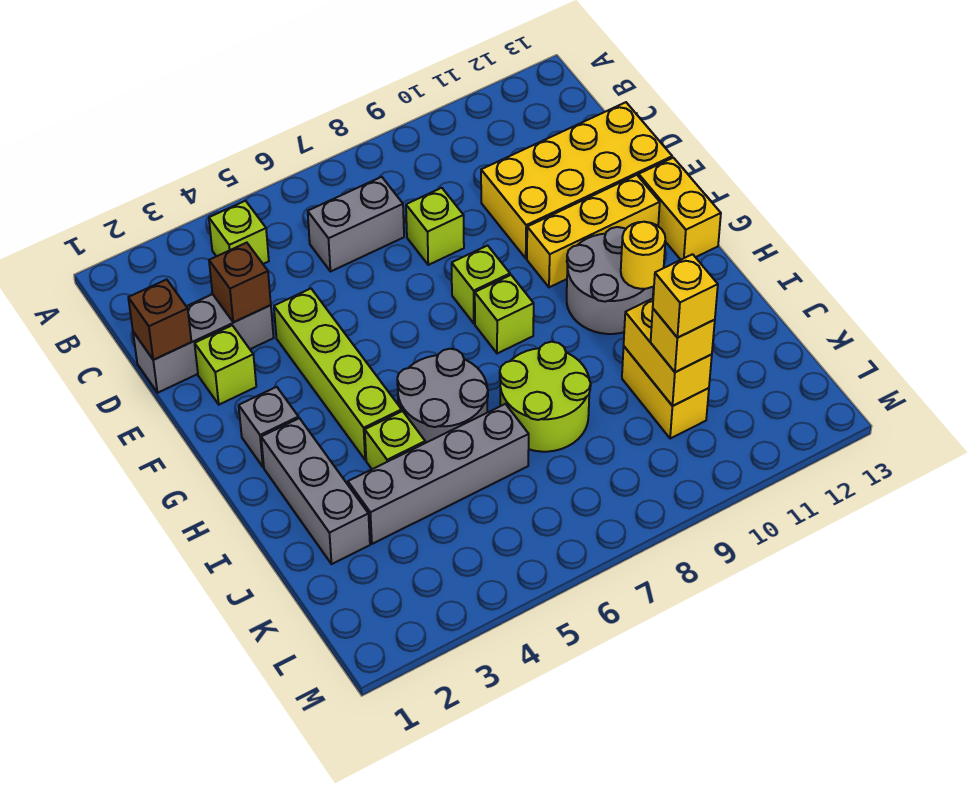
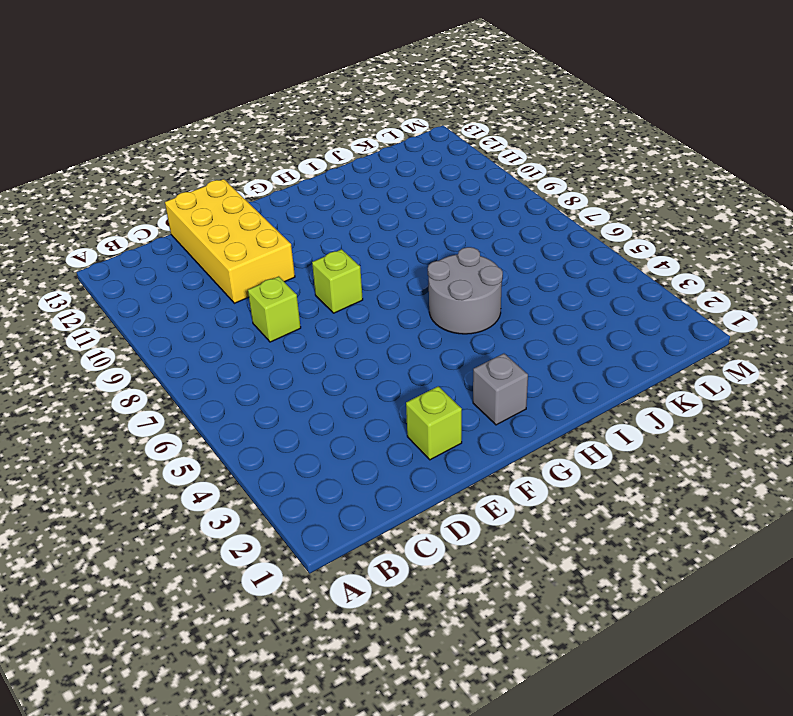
none -> lime 1x1 brick [209,201,269,264]
none -> grey 1x2 brick [308,177,404,272]
none -> grey 1x3 brick [133,294,274,393]

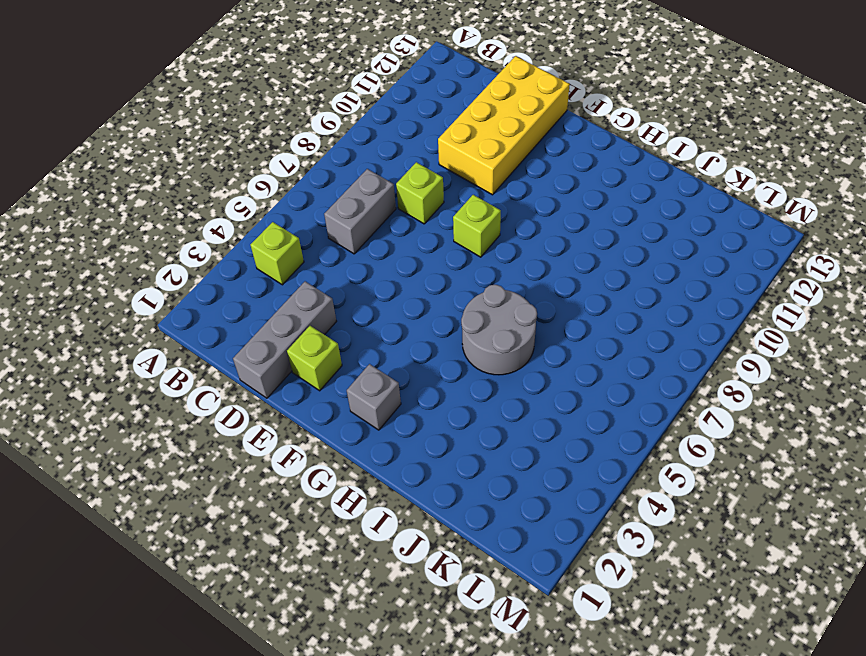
none -> lime 1x4 brick [274,289,402,460]
none -> yellow 1x3 brick [527,175,660,287]
none -> yellow 1x2 brick [639,158,721,260]

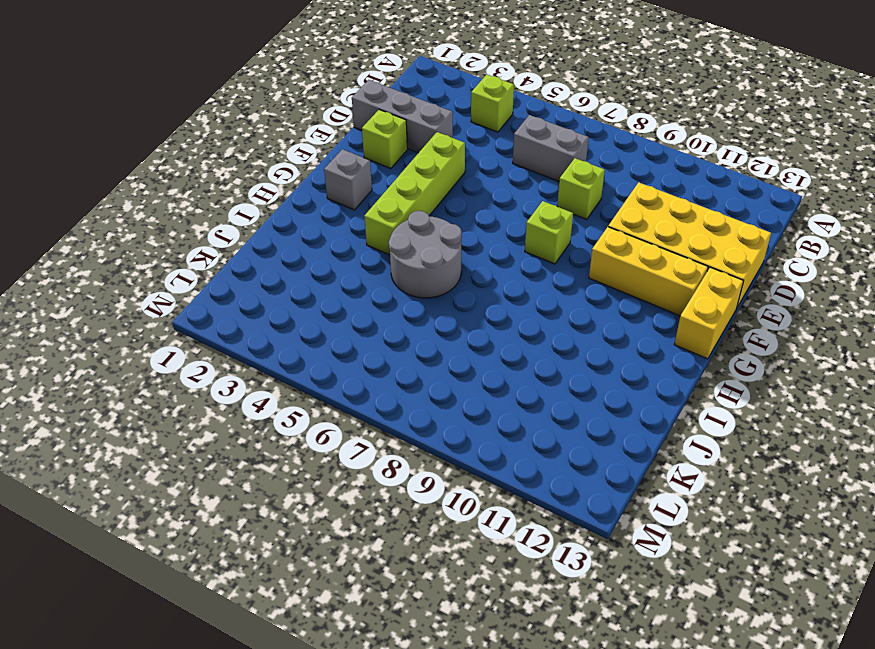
none -> lime 1x1 brick [475,275,534,354]
none -> grey 2x2 round brick [567,227,654,334]
none -> grey 1x3 brick [261,418,370,564]

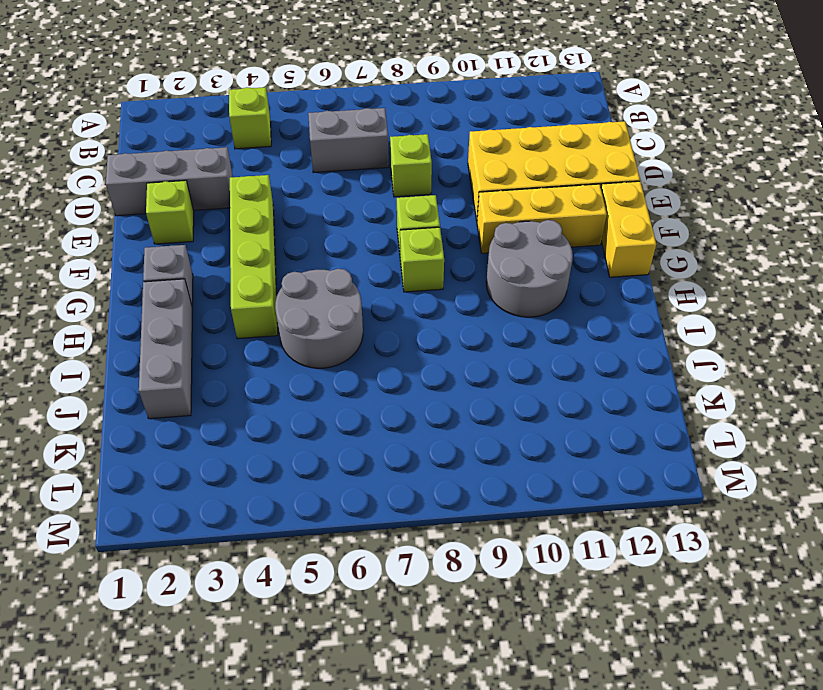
none -> lime 1x1 brick [365,411,425,469]
none -> lime 2x2 round brick [500,342,591,452]
none -> grey 1x4 brick [348,404,529,544]

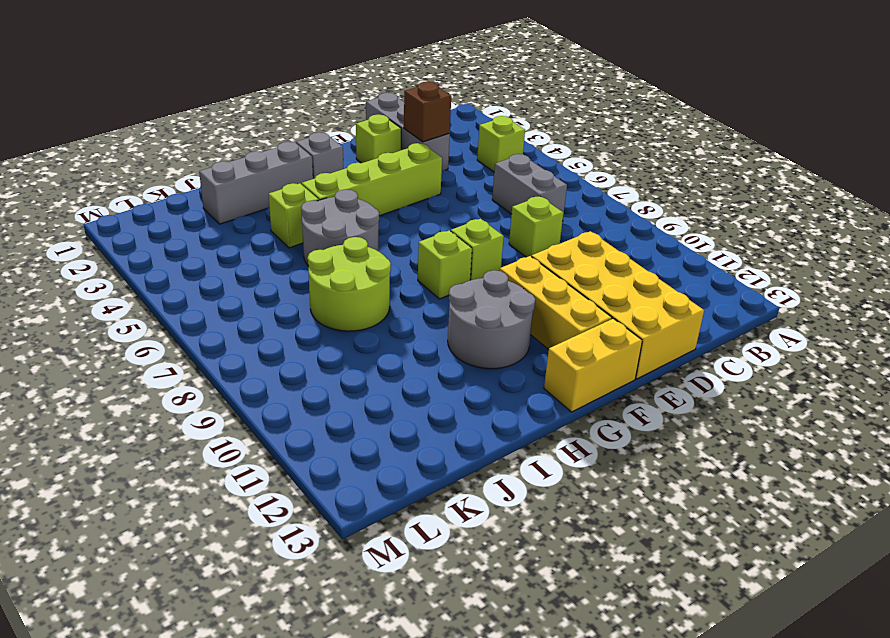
none -> grey 1x4 brick [348,404,529,544]
none -> yellow 1x2 brick [622,347,709,439]
none -> brown 1x1 brick [128,280,191,360]

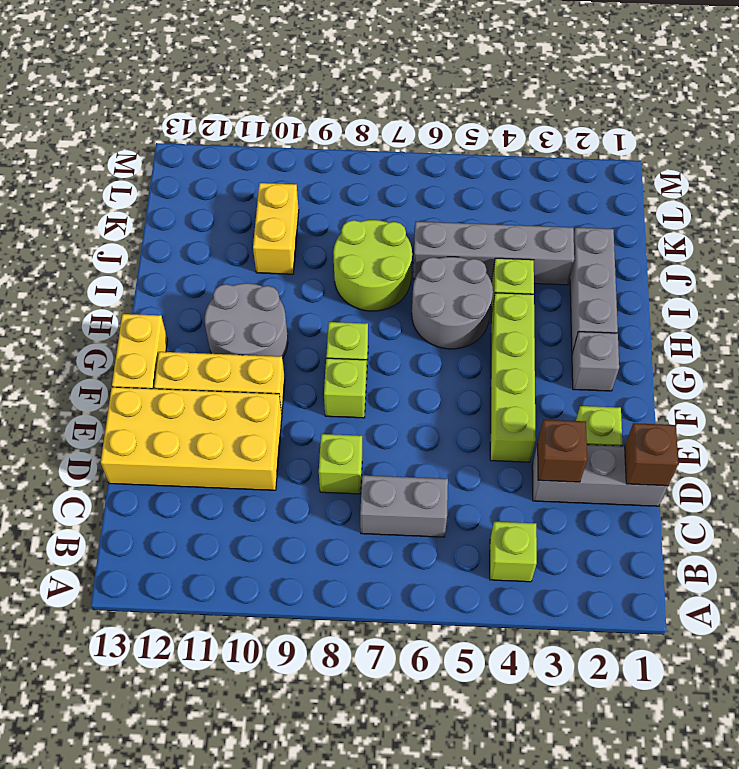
none -> yellow 1x1 round brick [621,222,665,289]
none -> yellow 1x2 brick [624,299,712,406]
none -> yellow 1x1 brick [651,309,715,372]

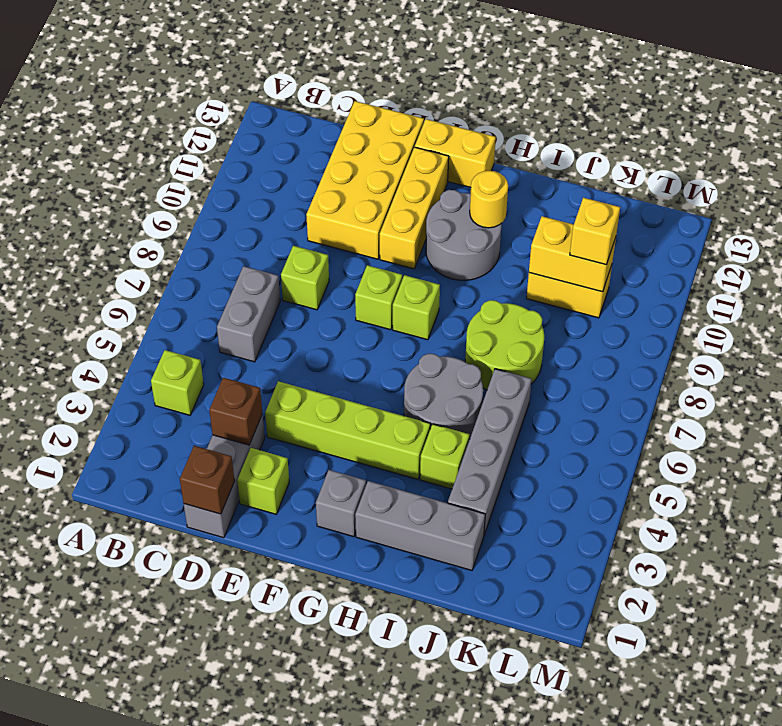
none -> yellow 1x1 brick [653,254,718,338]

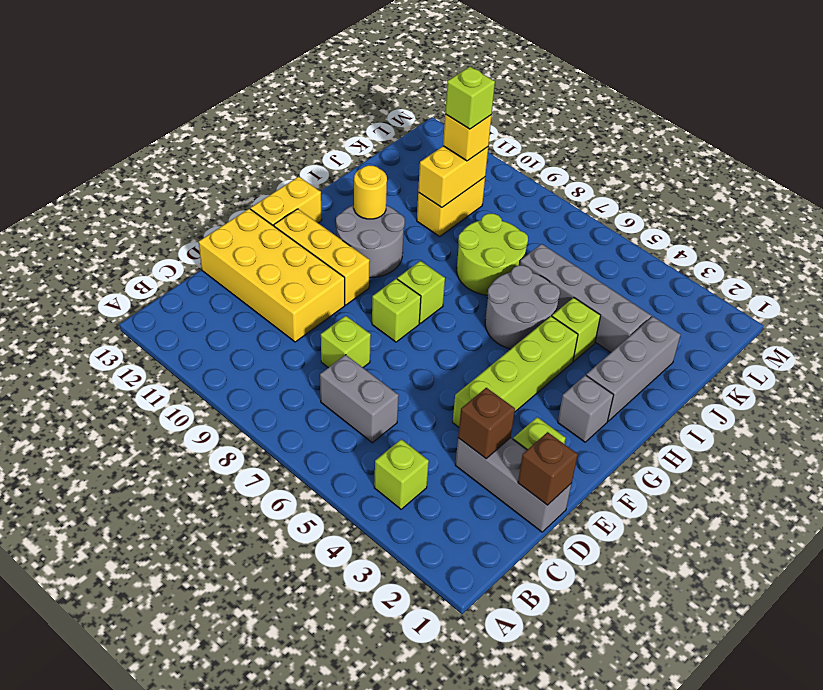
lime 1x1 brick [445,67,495,129] -> yellow 1x1 brick [653,254,718,338]

